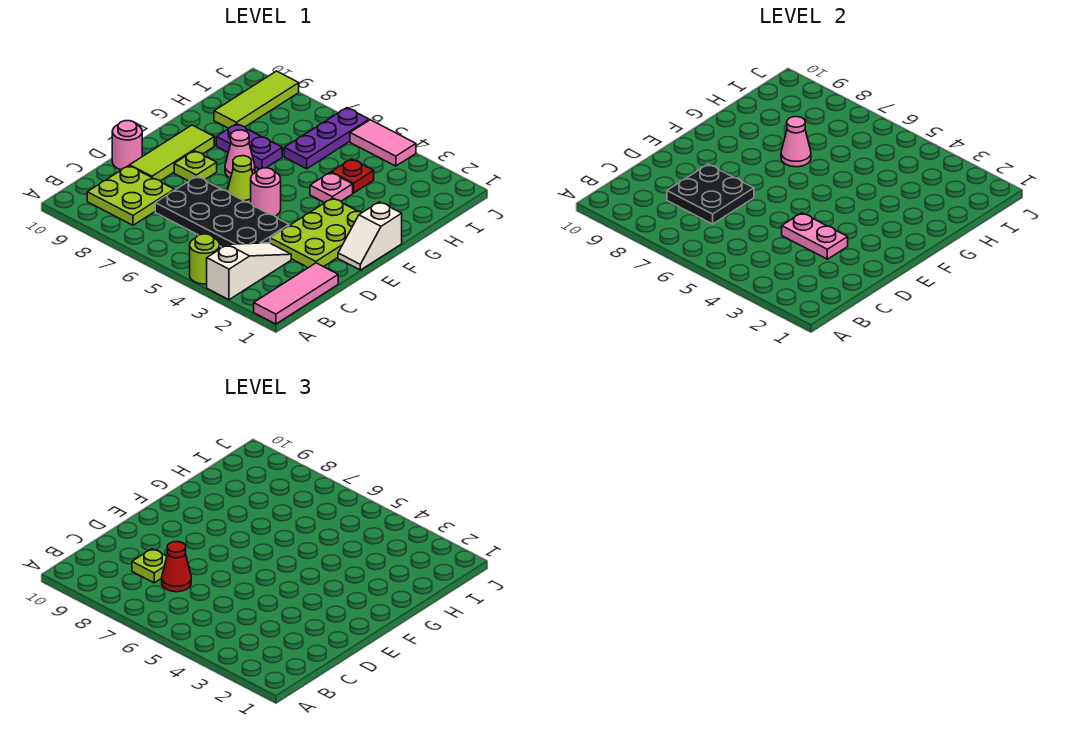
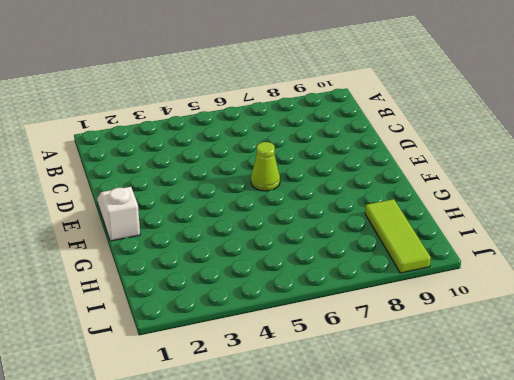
none -> pink 1x3 tile [254,263,338,324]
none -> white 1x3 slope [207,243,291,300]
none -> lime 1x1 round brick [190,234,220,284]

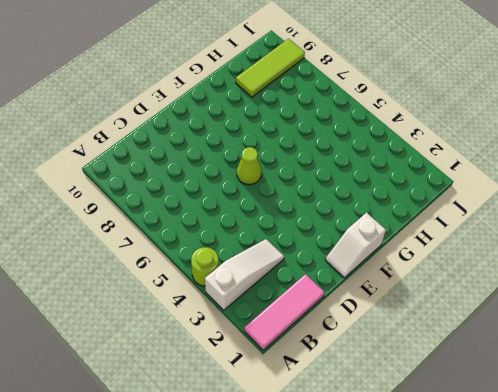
none -> lime 2x2 plate [87,166,174,225]
none -> black 2x4 plate [155,176,289,247]
none -> lime 2x3 plate [270,198,362,268]

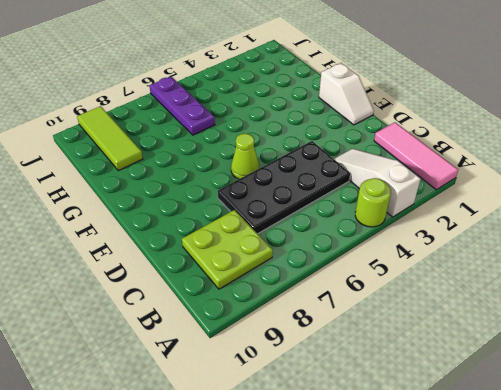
none -> lime 2x3 plate [270,198,362,268]
none -> lime 1x3 tile [130,125,214,181]
none -> pink 1x1 round brick [112,121,142,170]

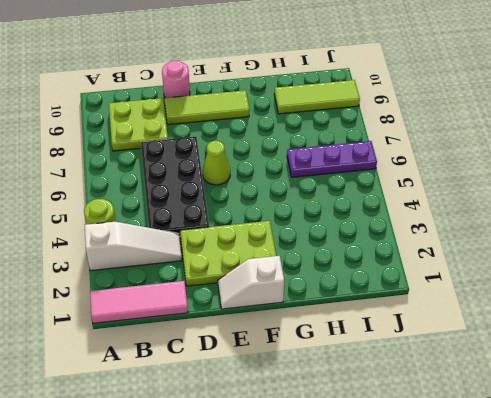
none -> pink 1x1 round brick [251,168,281,216]
none -> lime 1x1 plate [174,151,217,181]
none -> pink 1x1 cone [225,130,255,178]

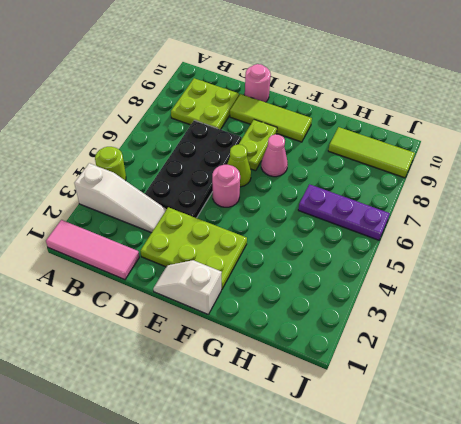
lime 1x2 plate [239,120,277,171] -> lime 1x1 plate [174,151,217,181]
none -> pink 1x1 plate [310,172,353,203]
none -> purple 1x2 plate [216,124,282,169]
none -> red 1x1 plate [331,159,374,193]

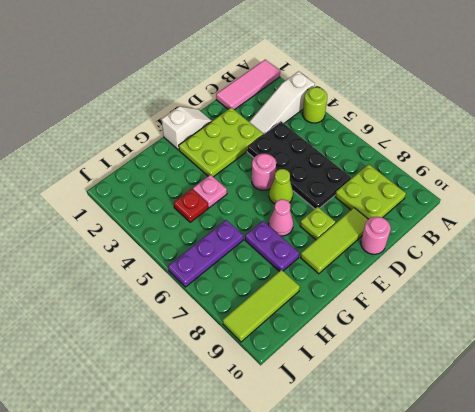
none -> pink 1x2 tile [350,120,416,166]
none -> black 2x2 plate [667,164,754,224]
none -> pink 1x2 plate [782,213,848,259]

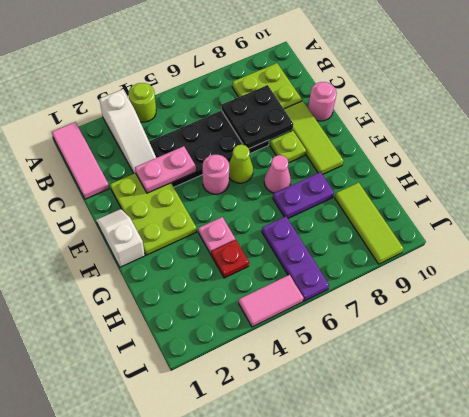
none -> pink 1x1 cone [781,117,811,167]
none -> red 1x1 cone [162,542,191,592]
none -> lime 1x1 plate [132,549,167,583]

